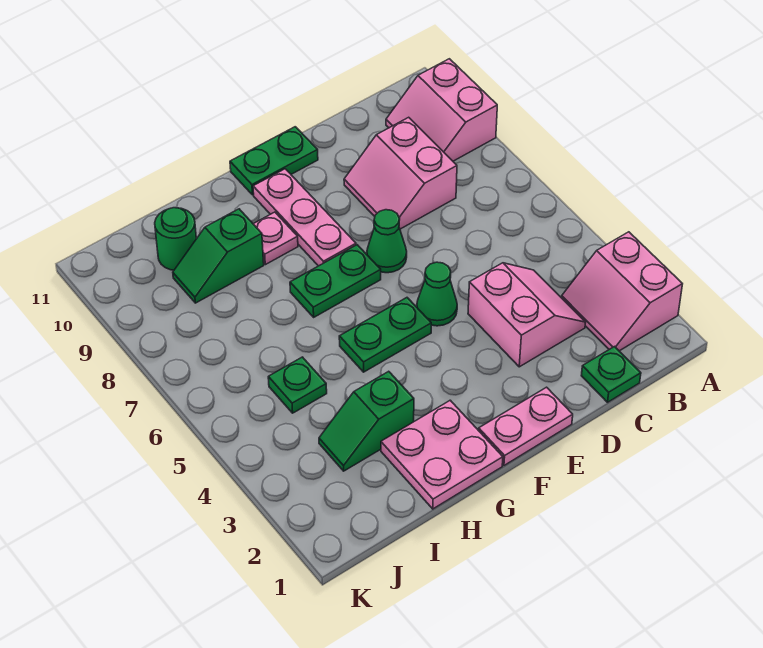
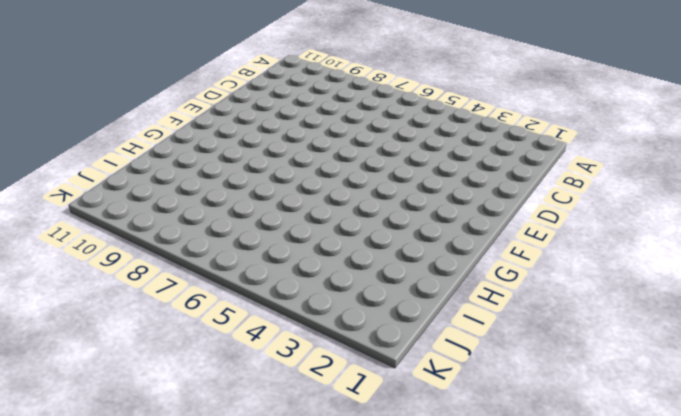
none -> pink 2x2 slope [562,232,682,351]
none -> pink 2x2 slope [386,59,497,161]
none -> green 1x1 plate [581,347,641,402]

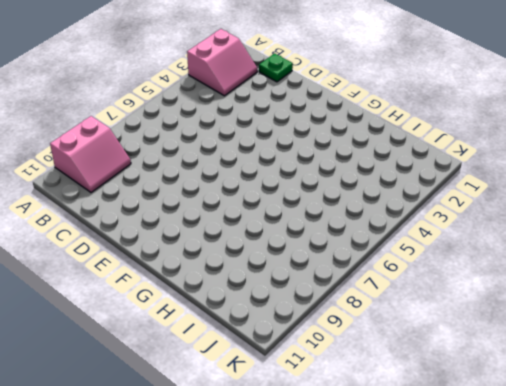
none -> pink 2x2 slope [468,263,586,367]
none -> pink 2x2 slope [344,117,457,229]
none -> pink 1x2 plate [479,387,573,465]

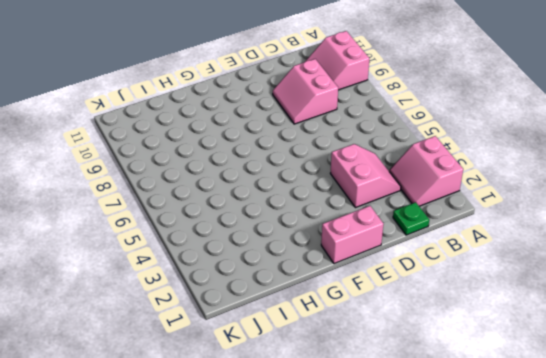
pink 1x2 brick [321,206,383,264] -> pink 1x2 plate [479,387,573,465]
none -> green 1x1 cone [417,262,457,326]
none -> green 1x1 cone [367,210,407,273]
none -> green 1x2 plate [230,127,318,195]

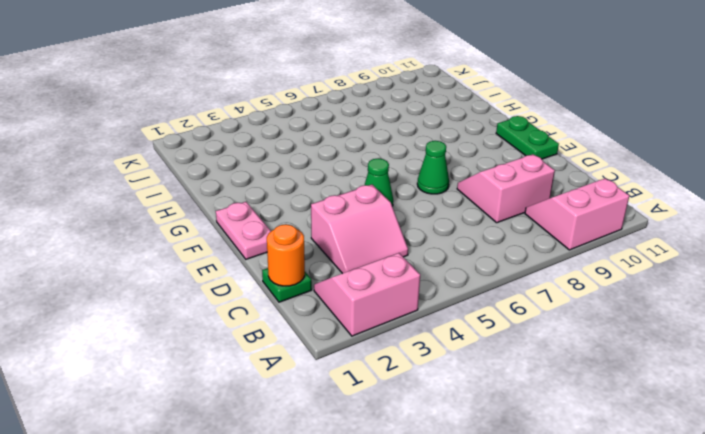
orange 1x1 round brick [267,224,305,286] -> none
none -> green 1x2 plate [339,298,431,372]
none -> green 1x2 plate [290,245,381,317]
none -> pink 1x3 plate [253,169,356,266]

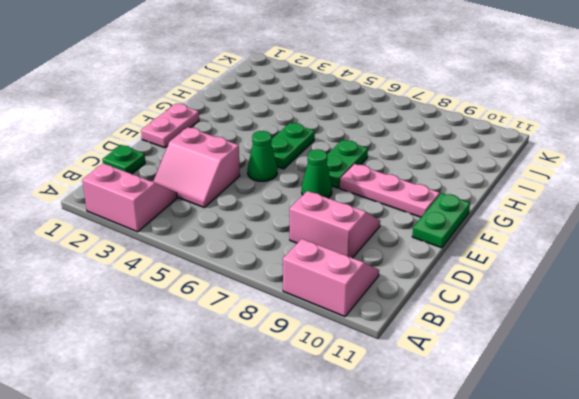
none -> pink 2x2 plate [381,400,503,509]
none -> pink 1x1 plate [254,212,298,265]
none -> green 1x2 slope [319,371,414,471]

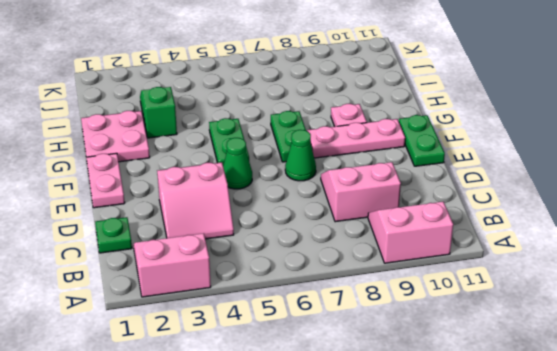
none -> green 1x2 slope [173,209,264,303]
none -> green 1x1 plate [268,357,327,413]
none -> green 1x1 round brick [155,208,196,270]

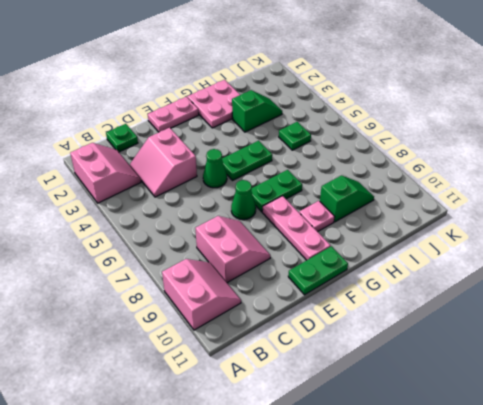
none -> green 1x1 round brick [155,208,196,270]

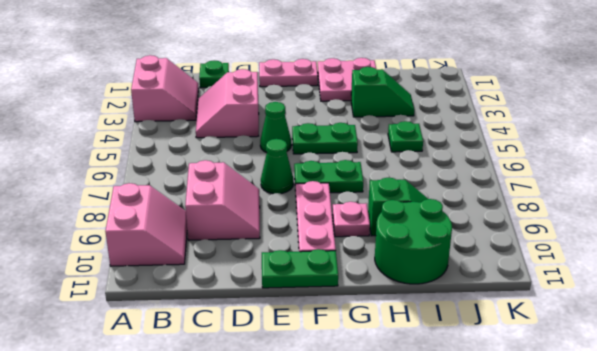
green 2x2 round brick [375,199,452,284] -> green 1x1 round brick [155,208,196,270]

